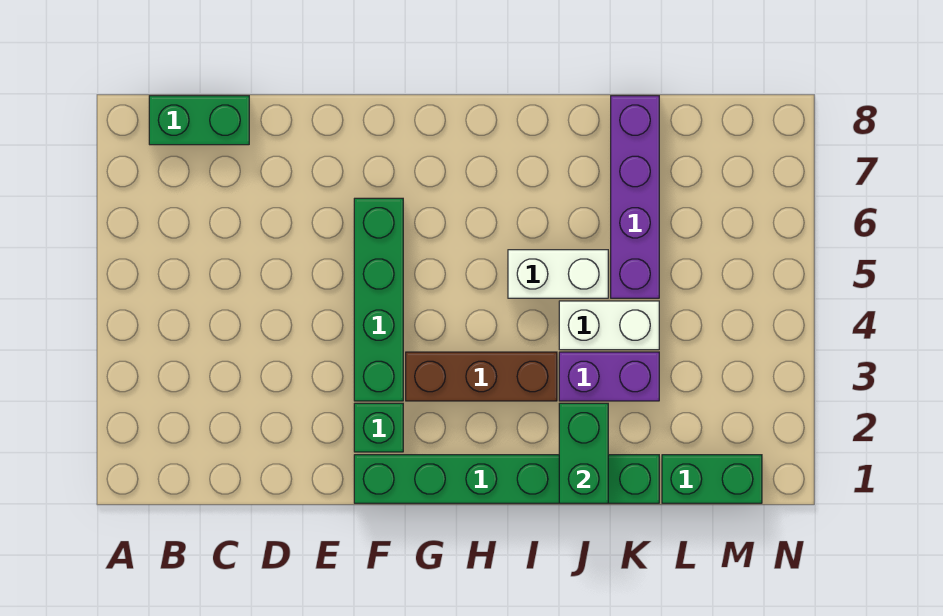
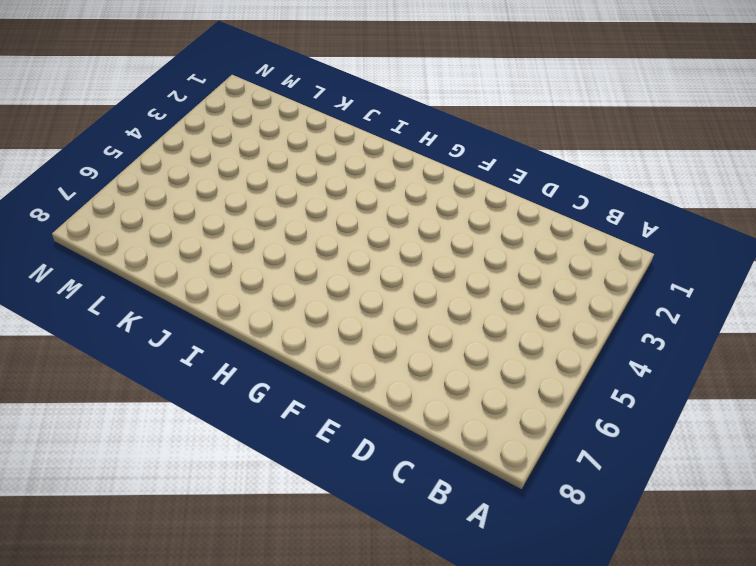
none -> green 1x2 brick [149,96,249,145]
none -> green 1x6 brick [354,455,659,503]

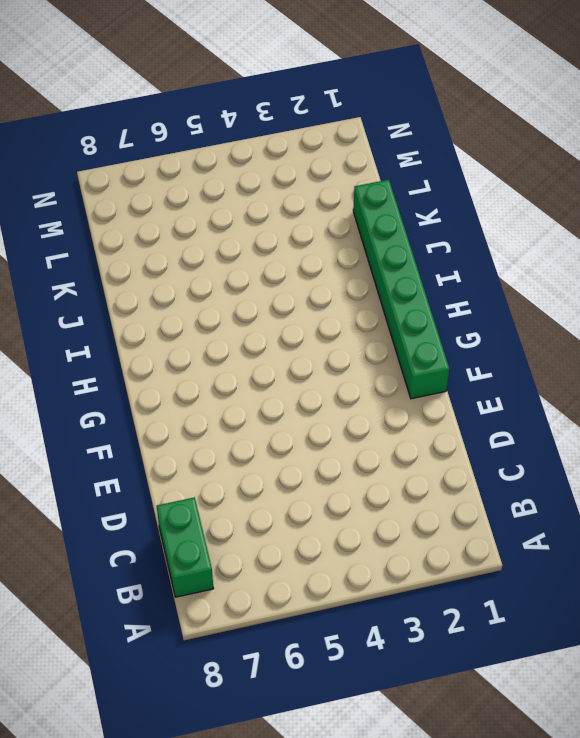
none -> green 1x1 brick [354,403,403,452]
none -> green 1x4 brick [354,198,403,401]

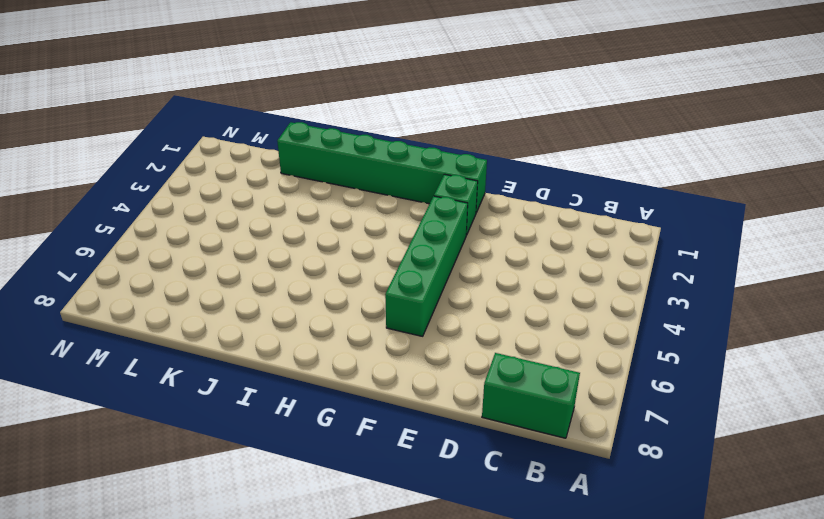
none -> brown 1x3 brick [406,352,557,401]
none -> white 1x2 brick [508,250,608,298]

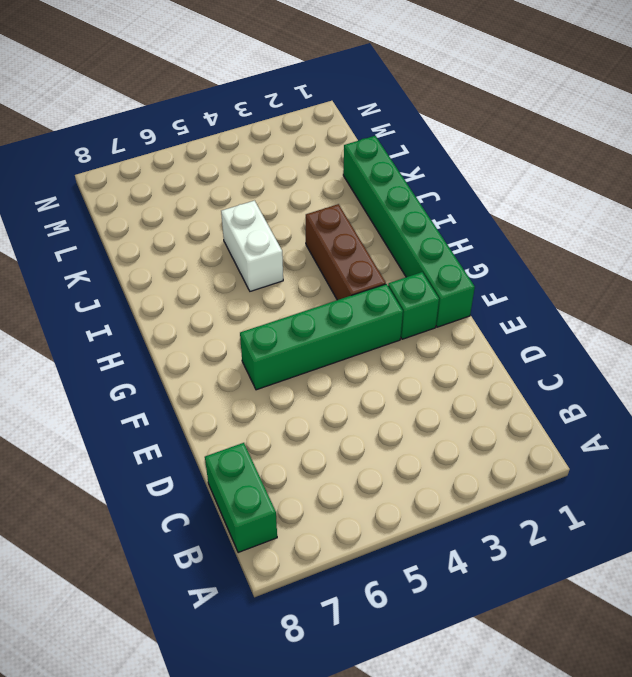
none -> purple 1x2 brick [559,352,659,401]
none -> white 1x2 brick [559,301,659,350]

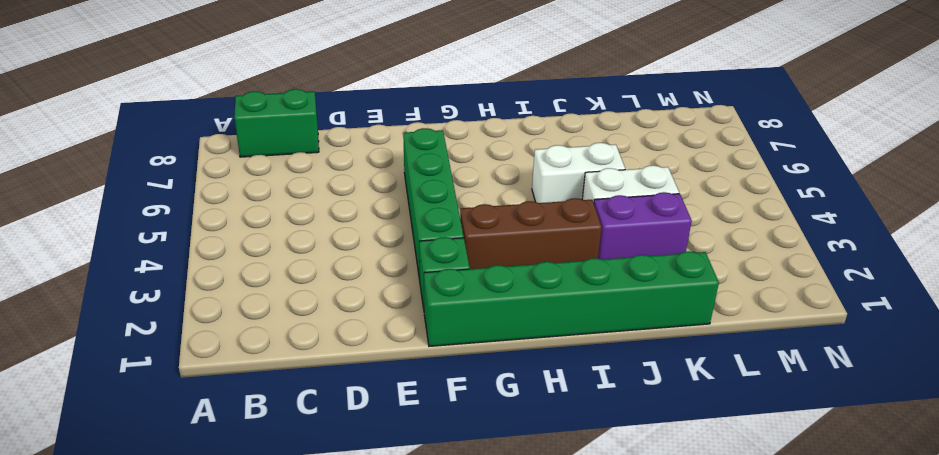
none -> purple 1x4 brick [611,96,659,298]
none -> green 1x2 brick [662,455,762,503]

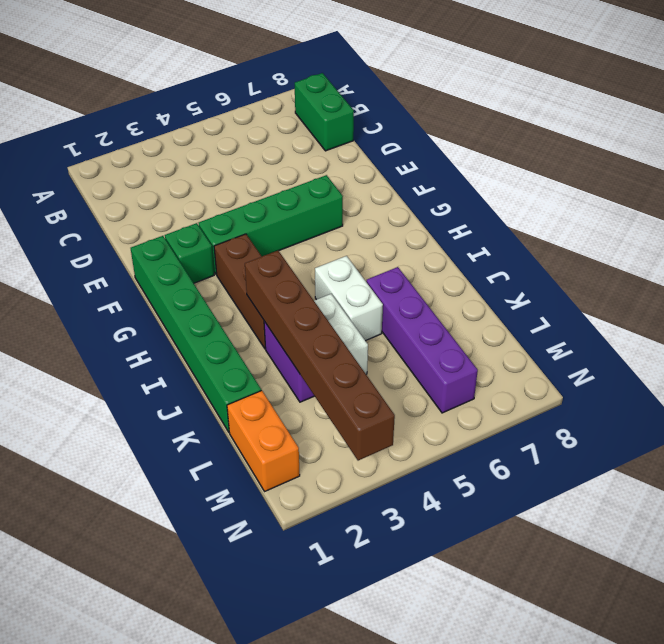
brown 1x6 brick [245,251,395,461] -> none
purple 1x4 brick [366,267,478,413] -> purple 1x4 brick turned to [611,96,659,298]
orange 1x2 brick [227,390,300,491] -> green 1x2 brick [662,455,762,503]
none -> green 1x2 brick [559,403,608,503]

